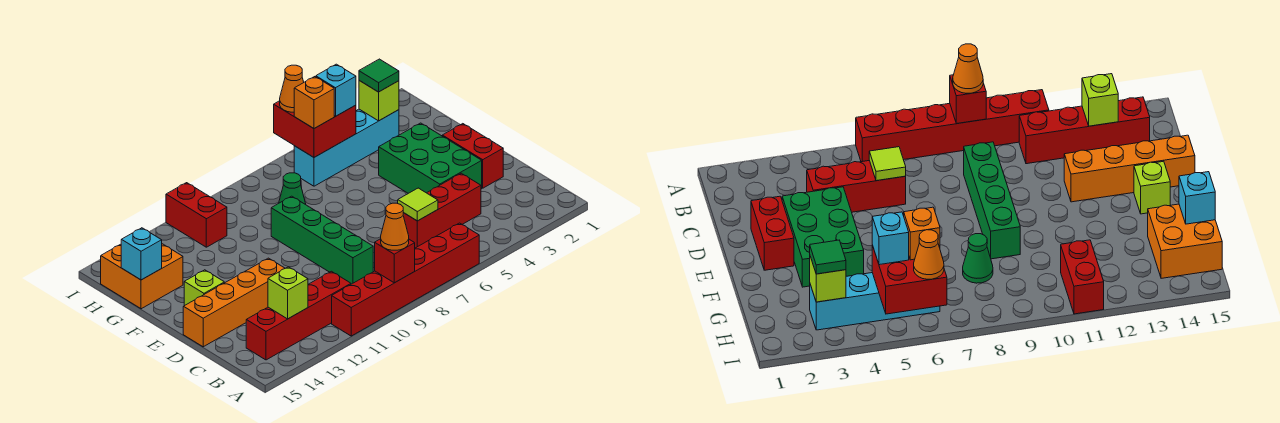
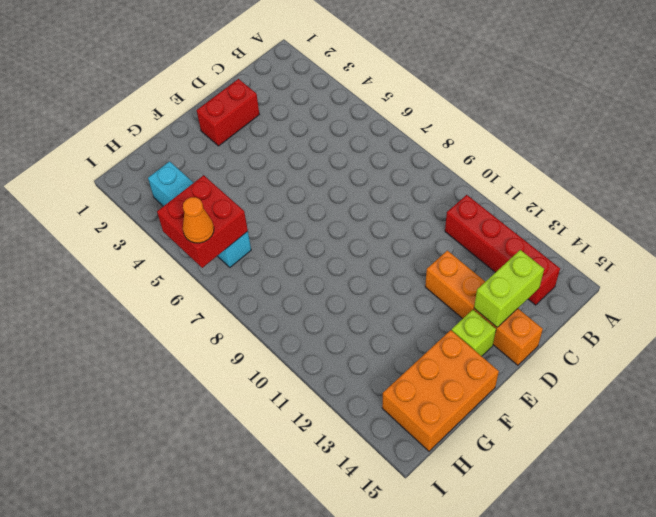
lime 1x2 brick [474,250,544,327] -> none
orange 2x3 brick [382,330,499,451] -> orange 2x2 brick [101,244,183,309]
none -> red 1x6 brick [332,223,479,336]
none -> red 1x3 brick [403,173,481,248]
none -> green 1x4 brick [271,196,373,284]

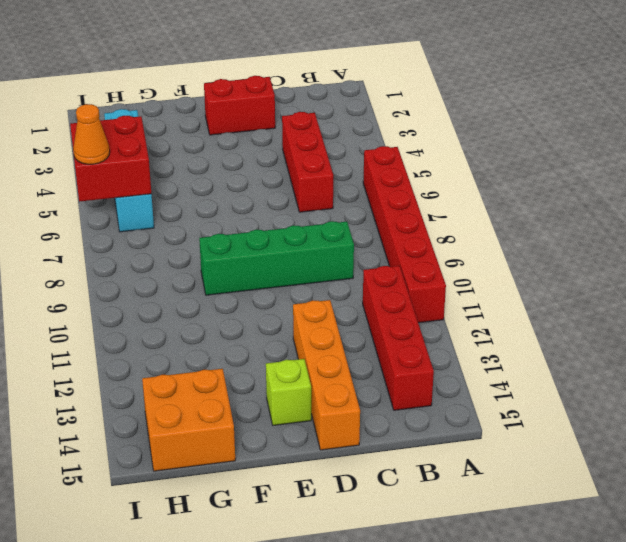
none -> green 2x3 brick [379,123,482,193]
none -> green 1x1 cone [279,173,306,204]
none -> red 1x2 brick [166,183,227,247]

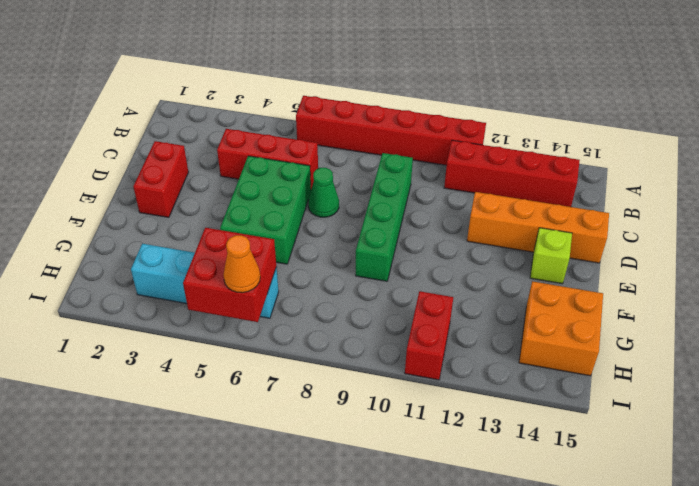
green 2x3 brick [220,156,311,264] -> green 2x3 brick moved to [379,123,482,193]
green 1x1 cone [308,168,339,217] -> green 1x1 cone moved to [279,173,306,204]
none -> red 1x1 brick [375,239,415,283]
none -> lime 1x1 brick [268,267,308,319]
none -> lime 1x1 tile [398,188,438,221]

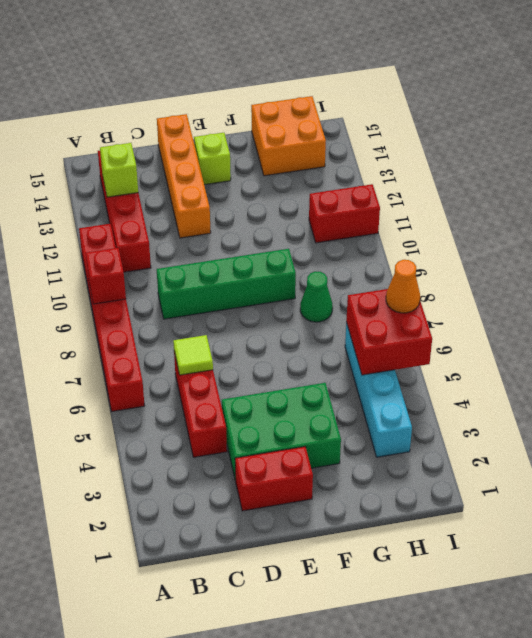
none -> cyan 1x1 brick [121,228,162,280]
none -> lime 1x1 brick [359,81,399,121]
none -> orange 1x1 cone [381,203,409,250]

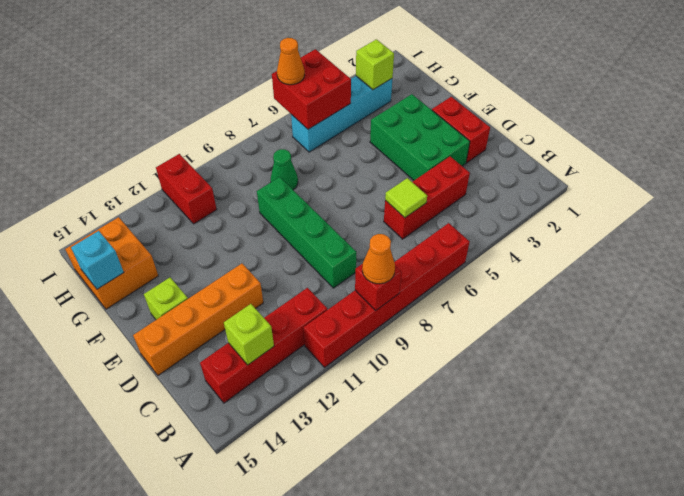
none -> green 1x1 tile [359,59,399,92]
none -> cyan 1x1 brick [316,64,356,116]
none -> orange 1x1 brick [294,77,334,129]

